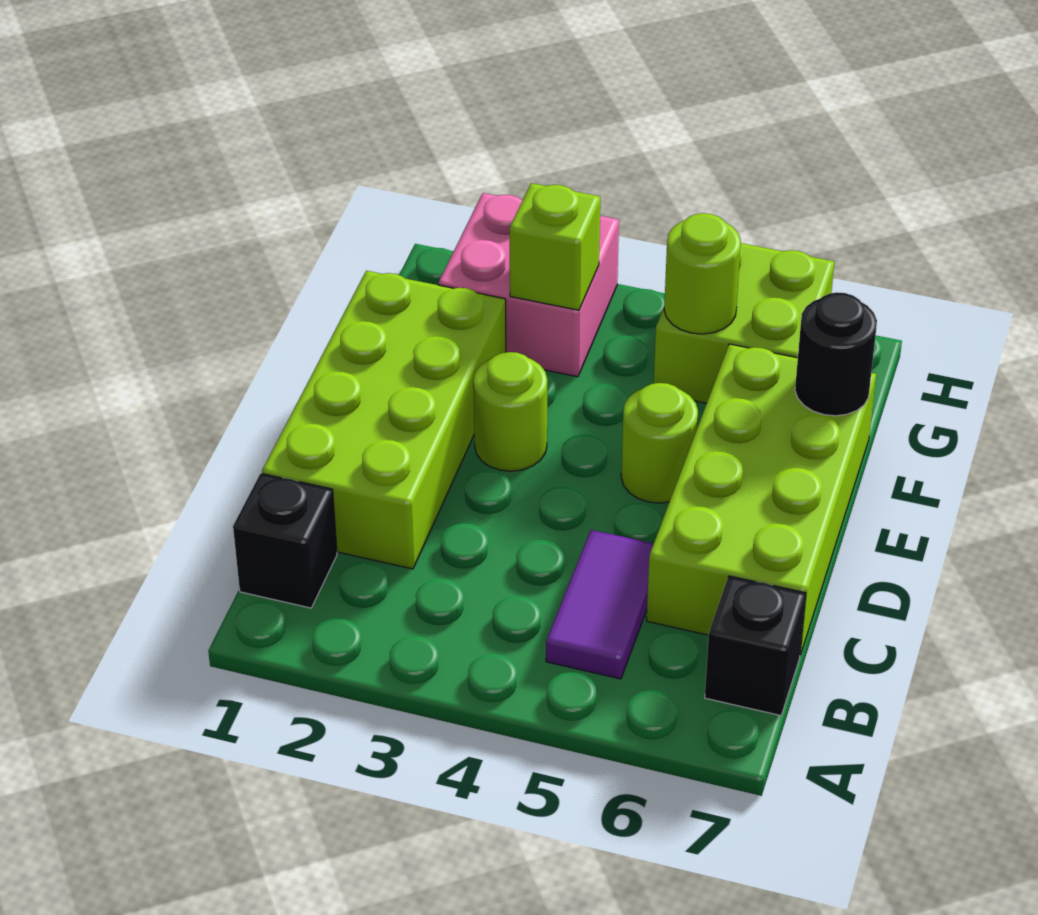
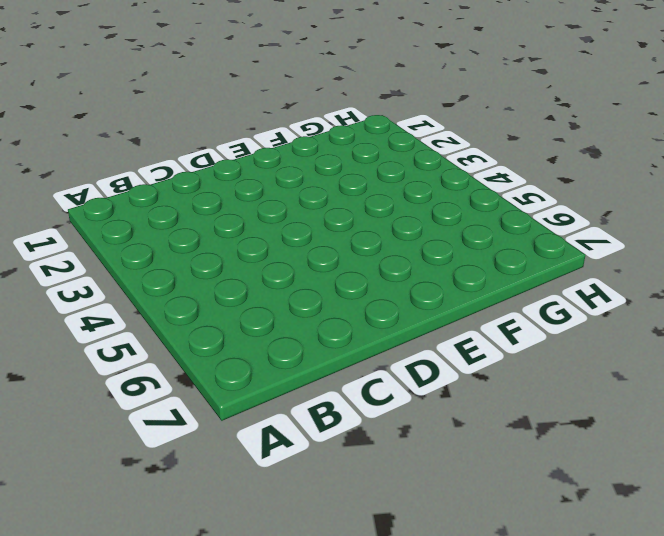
none -> black 1x1 brick [233,474,337,608]
none -> purple 1x2 tile [546,530,654,679]
none -> black 1x1 brick [705,576,806,716]

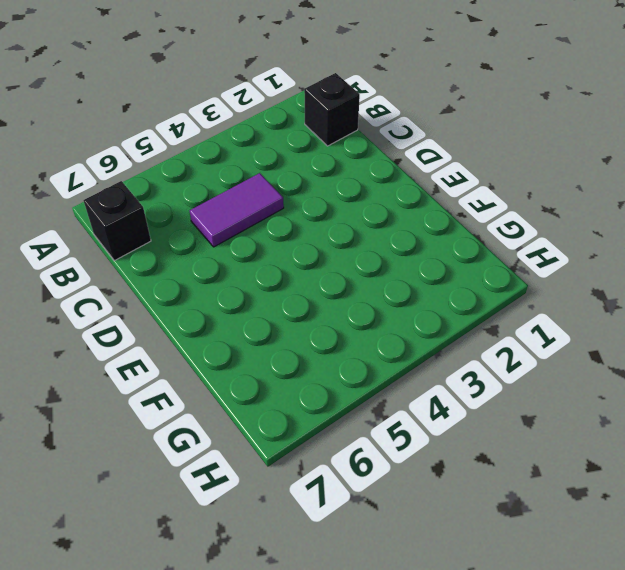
purple 1x2 tile [190,173,284,247] -> purple 1x2 tile turned to [546,530,654,679]
none -> lime 2x4 brick [262,271,506,569]
none -> lime 2x4 brick [647,344,876,655]
none -> lime 1x1 round brick [473,352,547,471]

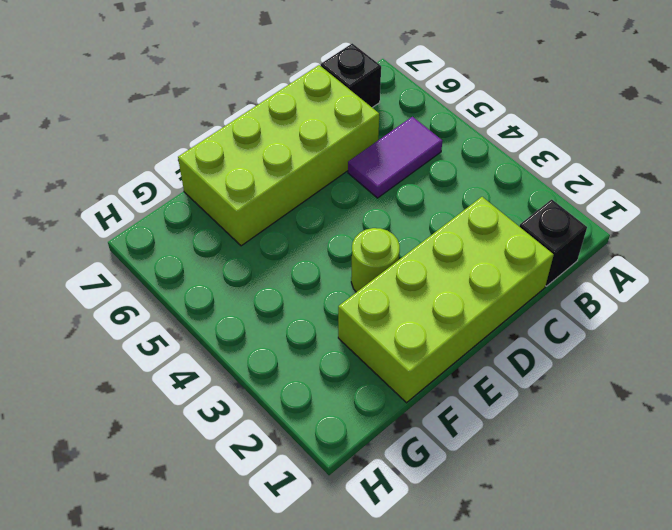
none -> lime 1x1 round brick [621,383,698,503]
none -> pink 2x2 brick [438,193,619,377]
none -> lime 2x2 brick [654,243,834,403]

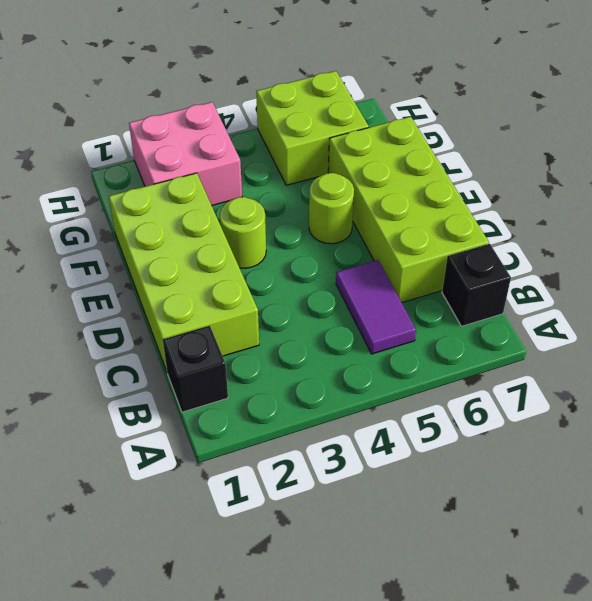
none -> black 1x1 round brick [795,292,877,416]
none -> lime 1x1 brick [510,183,600,310]
none -> lime 1x1 round brick [664,213,741,334]

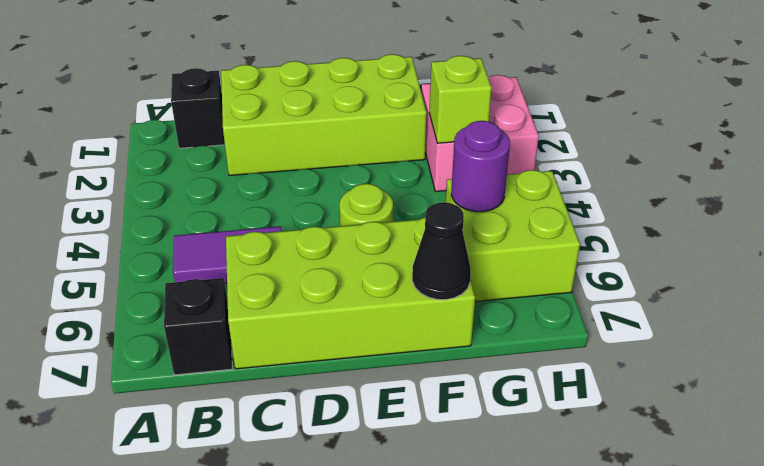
black 1x1 cone [412,202,471,300] -> black 1x1 round brick [795,292,877,416]
purple 1x1 round brick [451,121,510,212] -> lime 1x1 round brick [664,213,741,334]
none -> lime 1x1 round brick [473,352,547,471]

